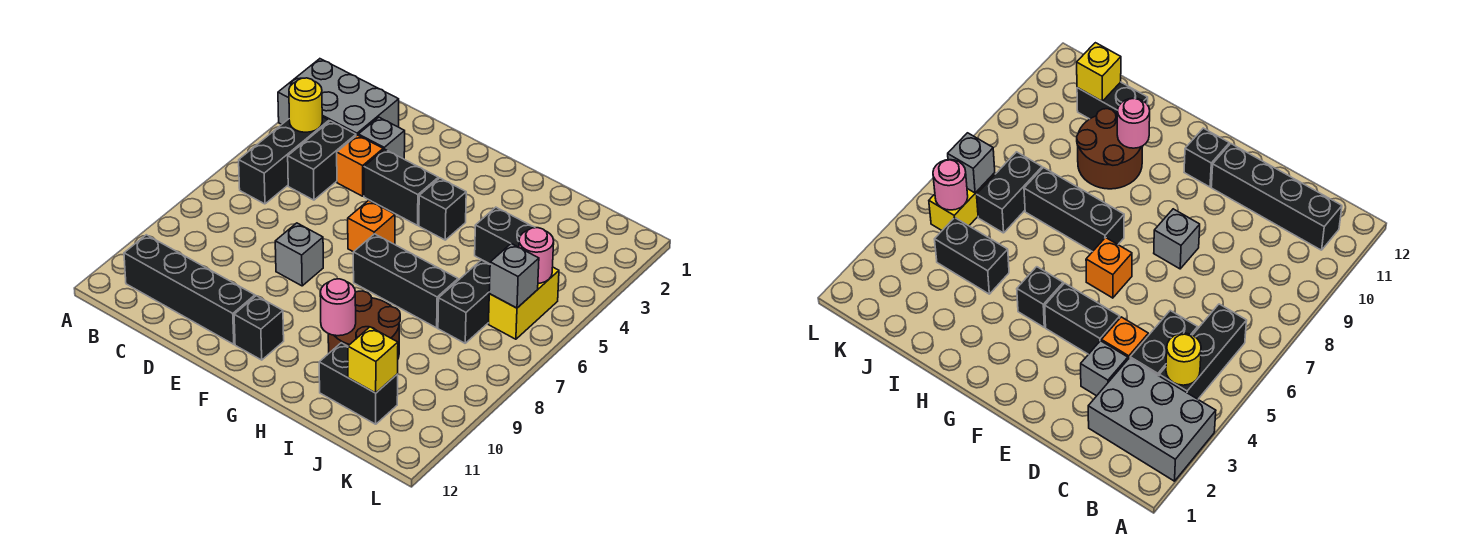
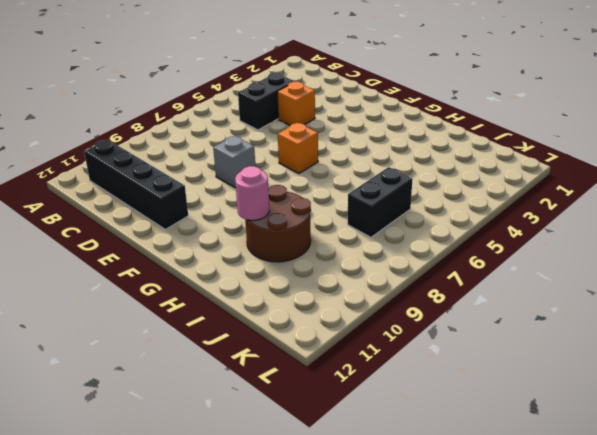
none -> grey 2x3 brick [278,59,399,136]
none -> black 1x3 brick [239,117,329,204]
none -> grey 1x1 brick [358,117,405,159]

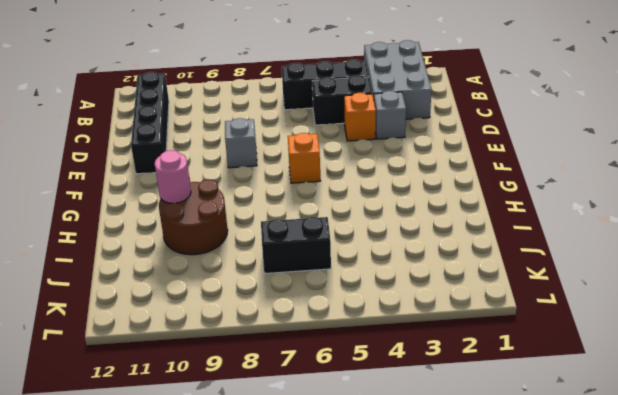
none -> black 1x2 brick [364,149,438,225]
none -> black 1x1 brick [234,296,284,360]
none -> black 1x1 brick [419,178,466,240]

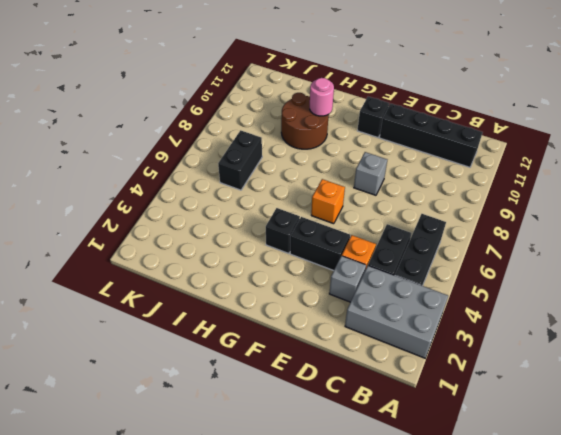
none -> black 1x3 brick [353,234,458,328]
none -> black 1x2 brick [475,207,535,264]
none -> black 1x2 brick [319,343,398,424]

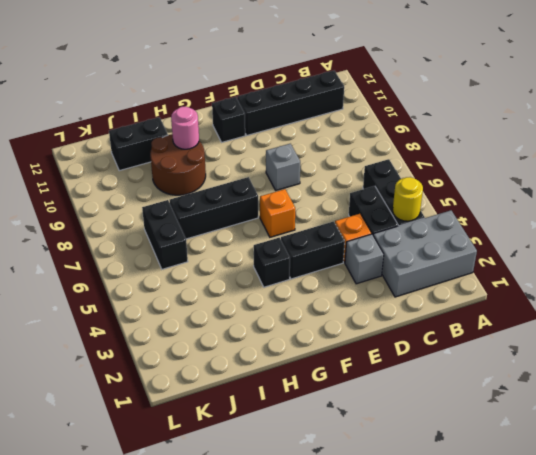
none -> black 1x2 brick [475,207,535,264]
none -> yellow 1x2 brick [488,267,559,339]
none -> yellow 1x1 brick [348,327,398,393]

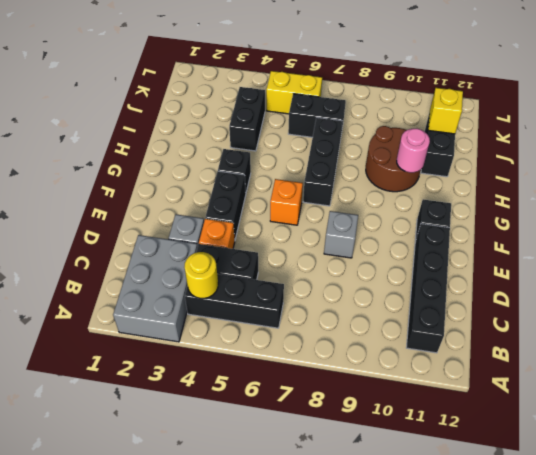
none -> pink 1x1 round brick [519,228,554,283]
none -> grey 1x1 brick [489,244,539,308]

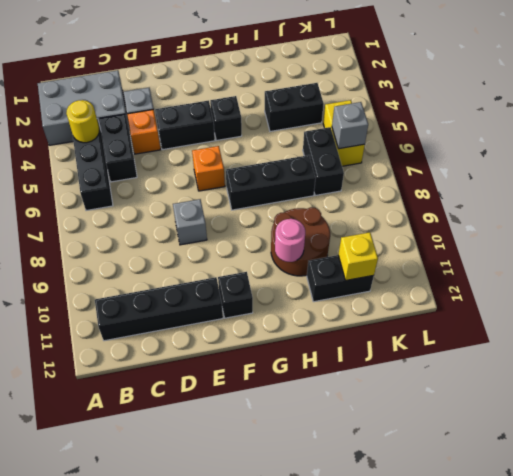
none -> pink 1x1 round brick [519,228,554,283]

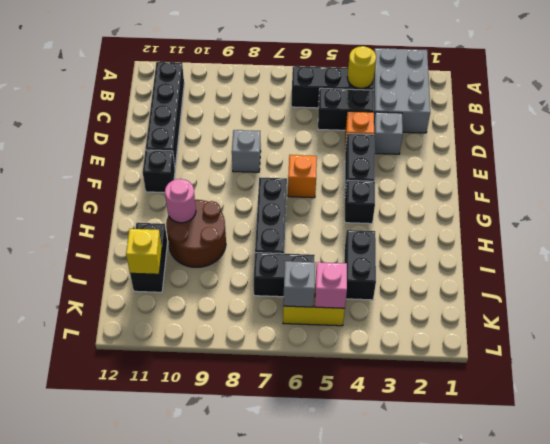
pink 1x1 brick [315,262,347,308] -> pink 1x1 round brick [519,228,554,283]

